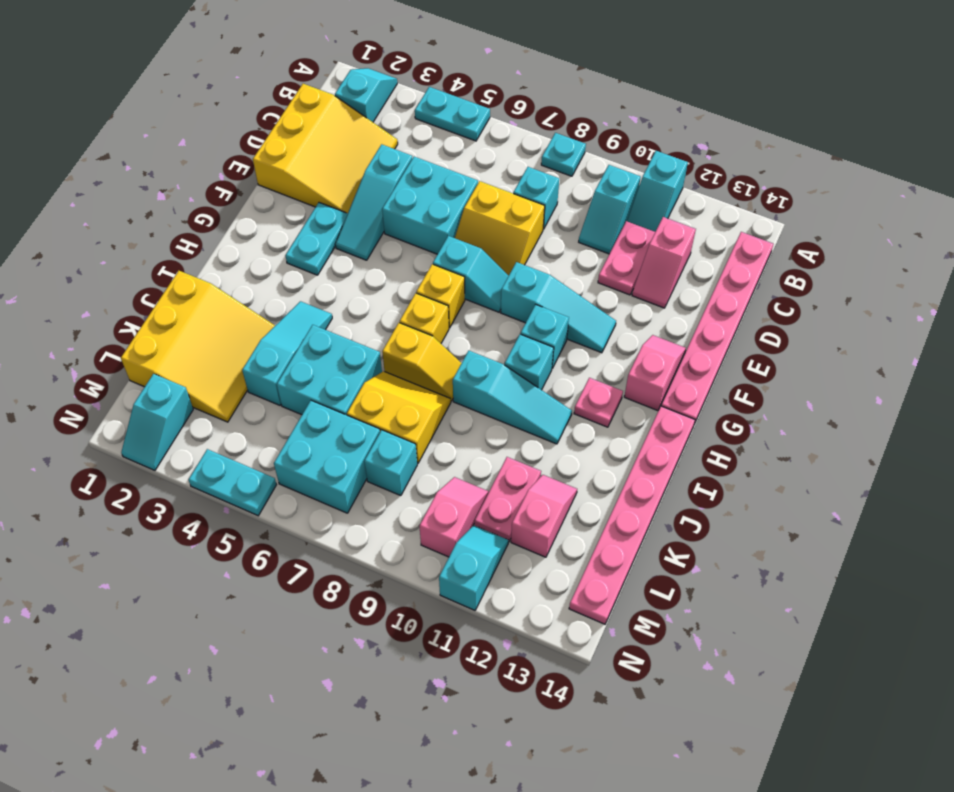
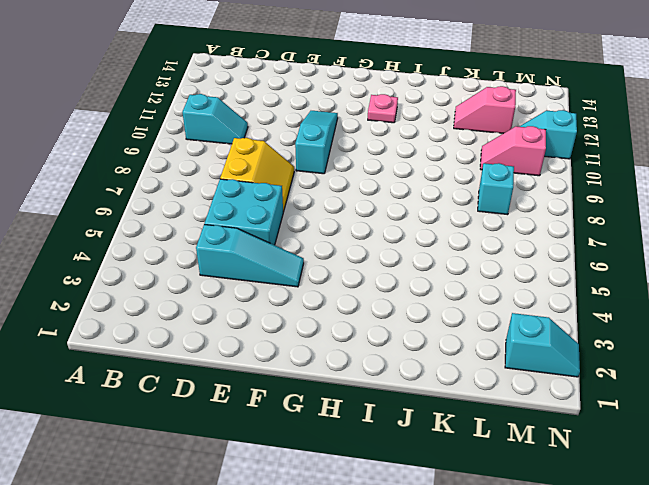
none -> cyan 1x2 slope [335,68,397,122]
none -> cyan 1x2 plate [415,87,490,141]
none -> cyan 1x1 plate [541,133,586,176]
none -> cyan 1x2 slope [627,151,688,232]

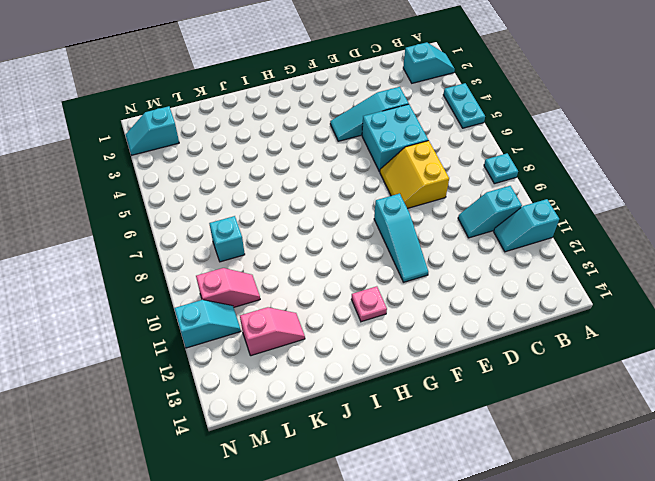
none -> pink 1x6 plate [661,232,773,424]
none -> yellow 3x3 slope [253,84,398,213]
none -> cyan 1x1 brick [513,167,559,229]
none -> pink 1x2 plate [598,221,655,295]

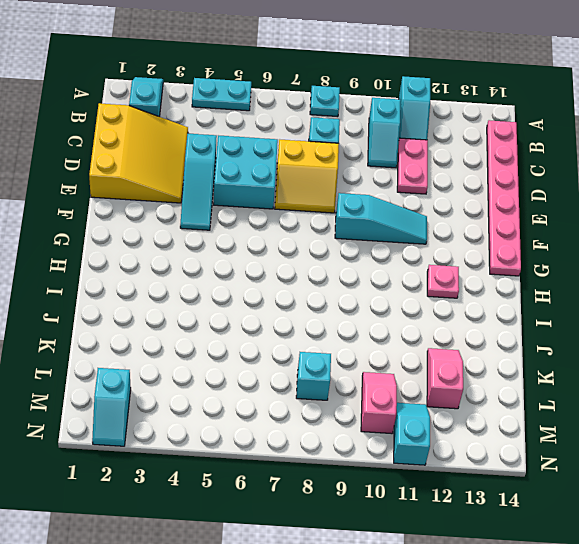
none -> pink 1x2 slope [632,217,696,308]
none -> cyan 1x2 plate [285,203,348,275]
none -> cyan 1x2 slope [433,236,508,312]
none -> pink 1x2 slope [624,335,686,411]

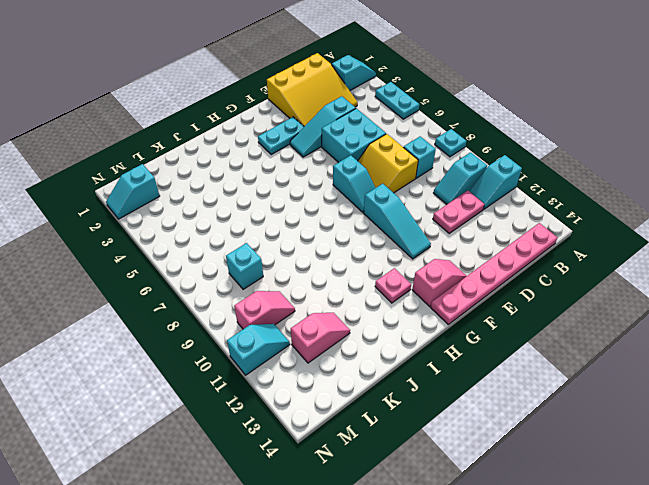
none -> pink 1x2 slope [632,217,696,308]
none -> yellow 1x1 brick [416,264,465,328]
none -> cyan 1x1 brick [521,305,569,368]
none -> yellow 1x1 brick [400,293,449,343]

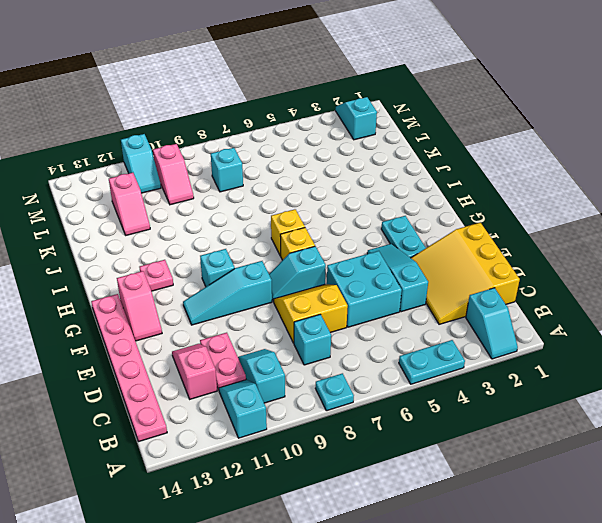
none -> cyan 1x1 brick [505,334,554,390]
none -> pink 1x6 plate [569,406,695,624]
none -> cyan 1x3 slope [242,301,332,405]
none -> yellow 1x2 slope [382,323,461,401]

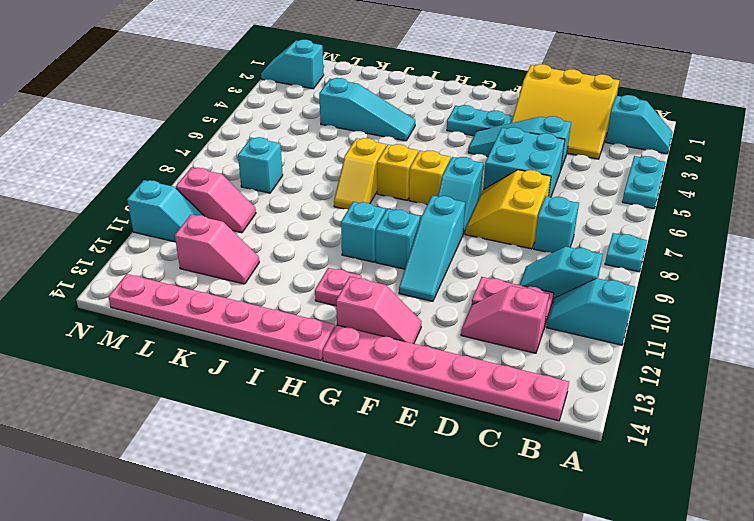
none -> cyan 1x3 slope [453,351,572,444]
none -> yellow 3x3 slope [121,271,275,422]
none -> cyan 2x2 brick [277,325,382,415]
none -> yellow 2x2 slope [347,371,451,463]

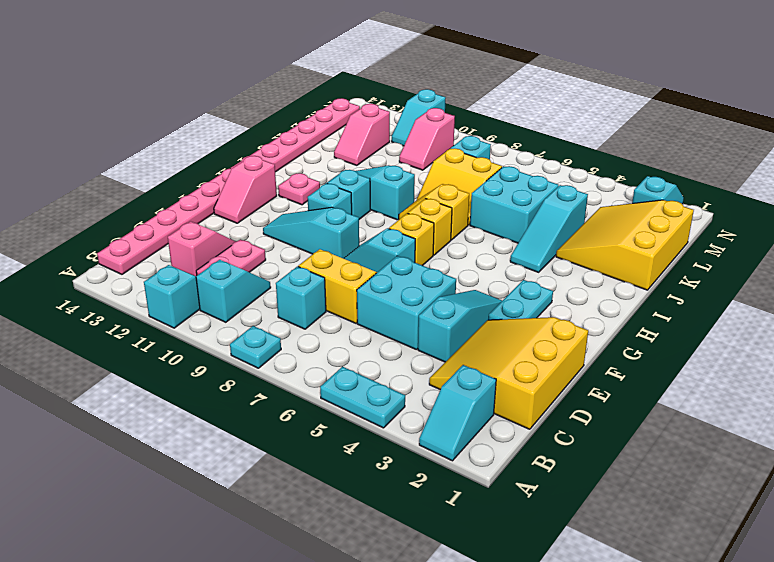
none -> pink 1x2 plate [474,457,541,542]
none -> cyan 2x2 brick [274,401,380,513]
none -> cyan 1x2 plate [188,449,276,516]

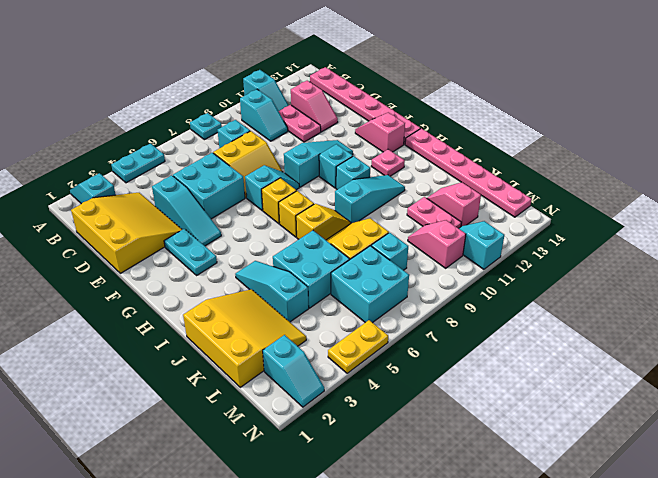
yellow 1x2 plate [328,320,388,373] -> cyan 1x2 plate [188,449,276,516]

